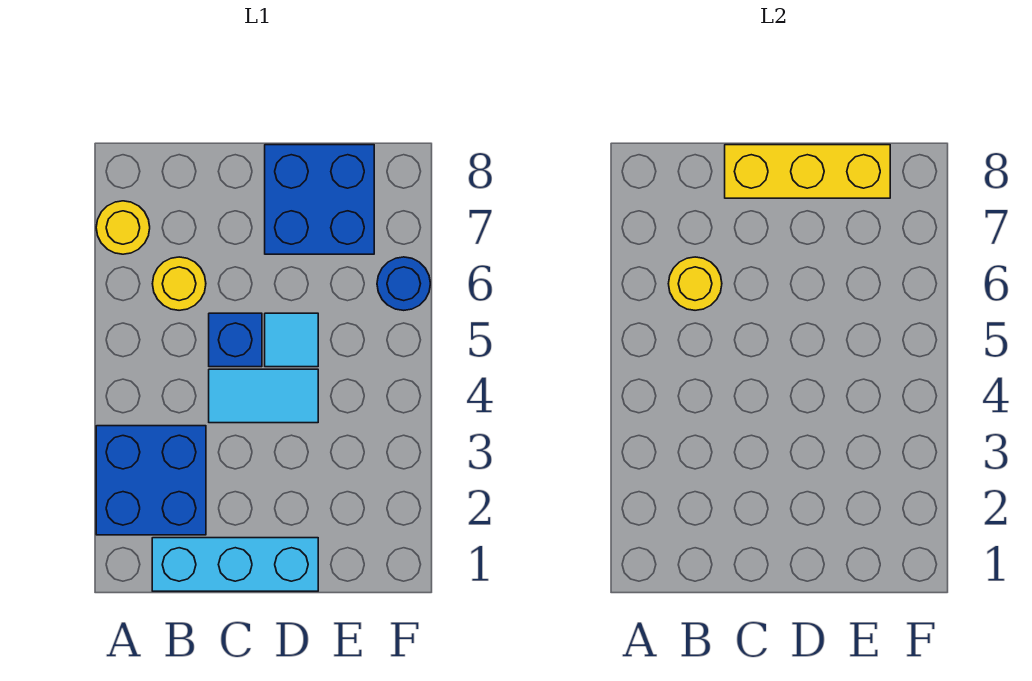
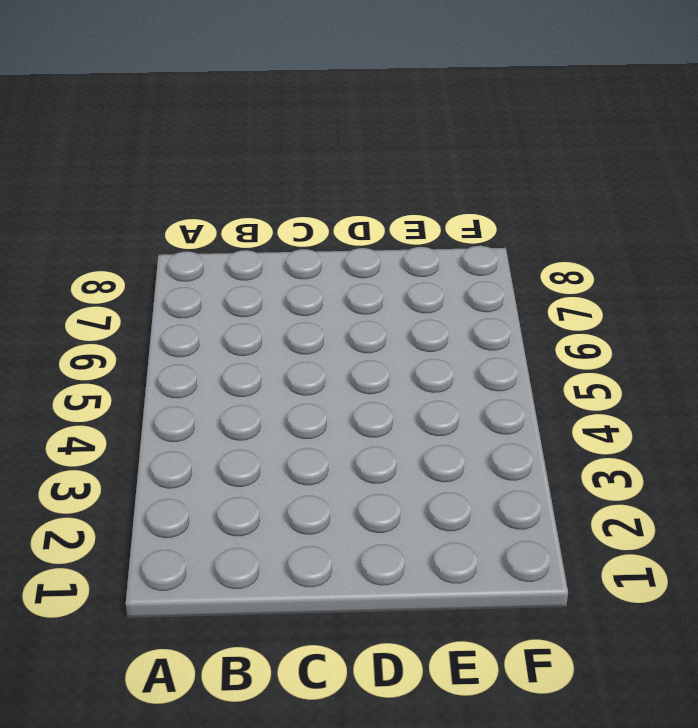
none -> blue 2x2 brick [96,426,206,535]
none -> yellow 1x1 round brick [96,201,150,254]

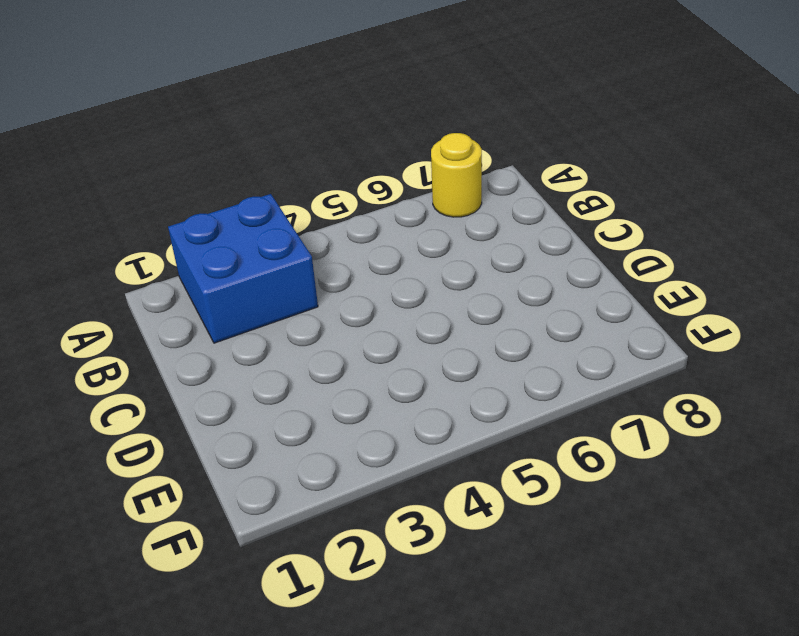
none -> cyan 1x3 brick [152,538,318,591]
none -> yellow 1x1 round brick [152,257,206,310]

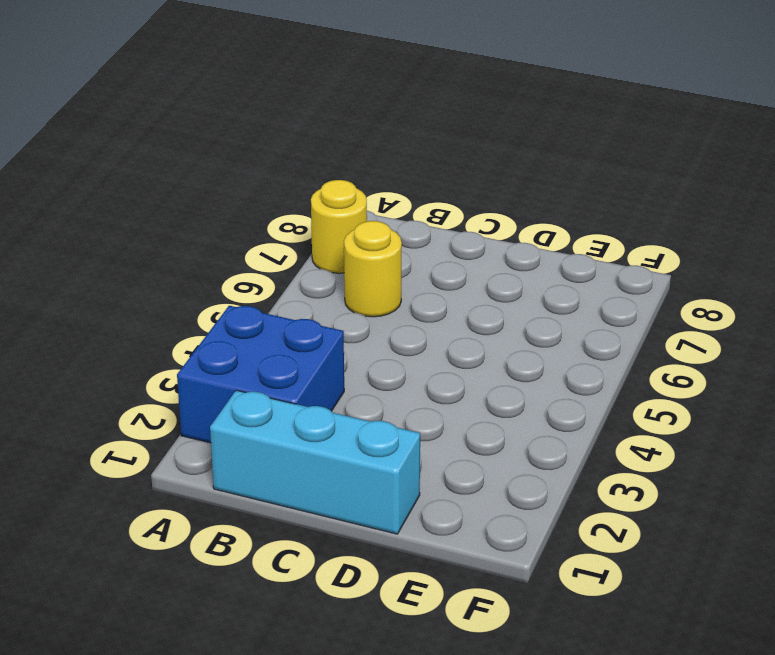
none -> cyan 1x2 tile [209,369,318,423]
none -> blue 1x1 brick [209,313,262,367]

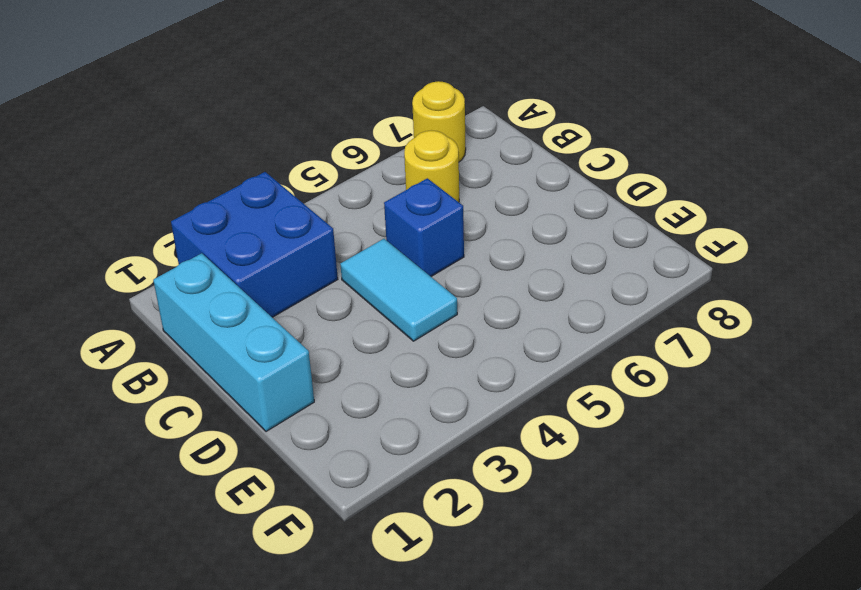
none -> cyan 1x1 tile [265,313,318,367]
none -> blue 2x2 brick [265,145,374,254]

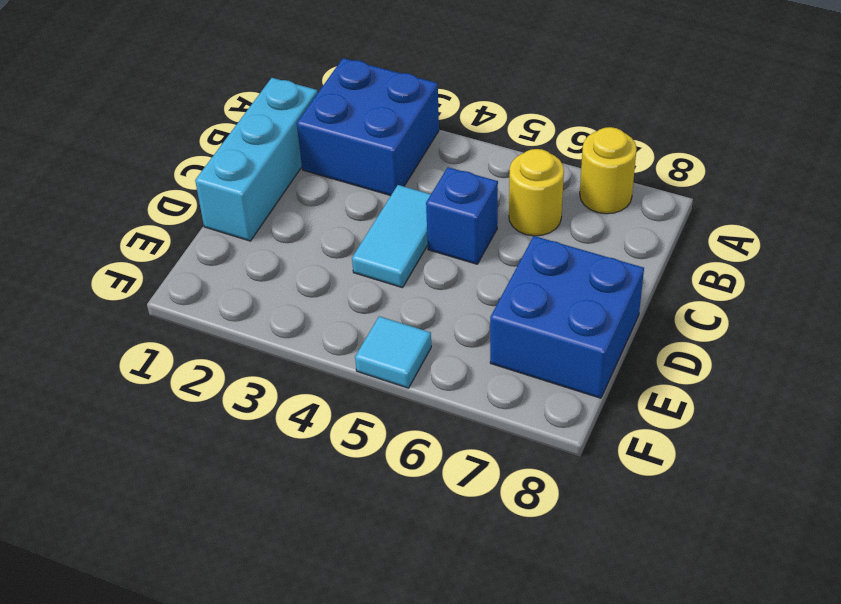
cyan 1x1 tile [355,316,431,388] -> cyan 1x1 tile moved to [265,313,318,367]
none -> blue 1x1 round brick [377,257,430,310]
none -> yellow 1x1 round brick [668,257,722,310]

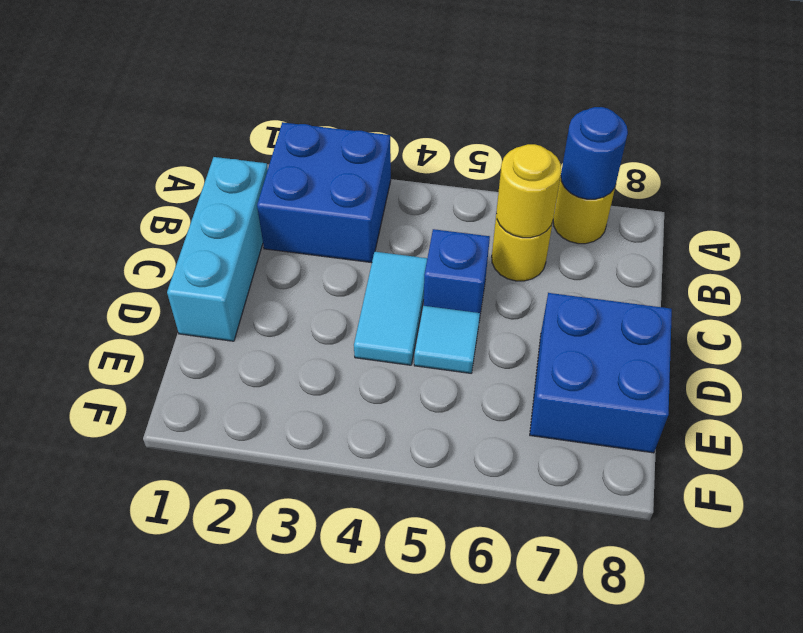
blue 1x1 round brick [561,107,628,199] -> blue 1x1 round brick moved to [377,257,430,310]
none -> yellow 1x3 brick [725,145,890,198]

